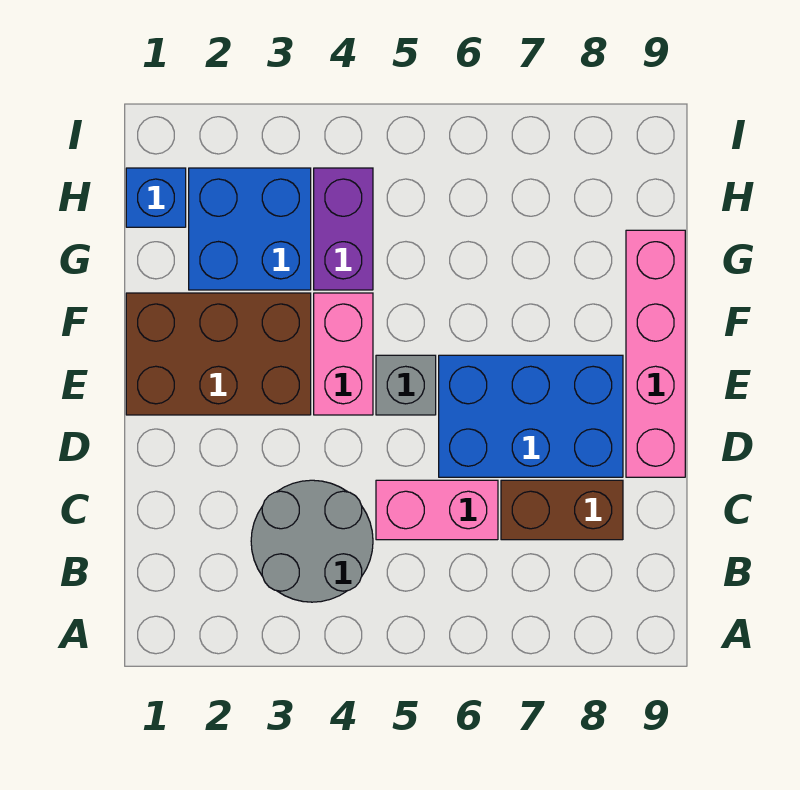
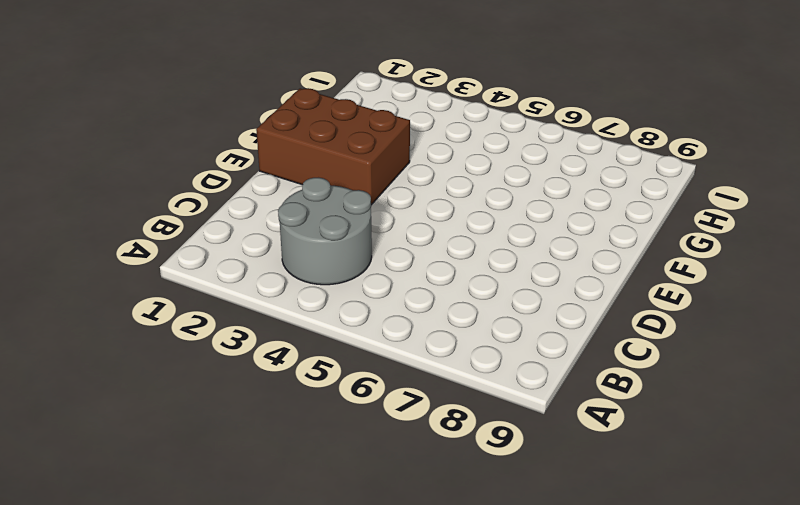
none -> pink 1x2 brick [376,480,498,540]
none -> brown 1x2 brick [501,480,623,540]

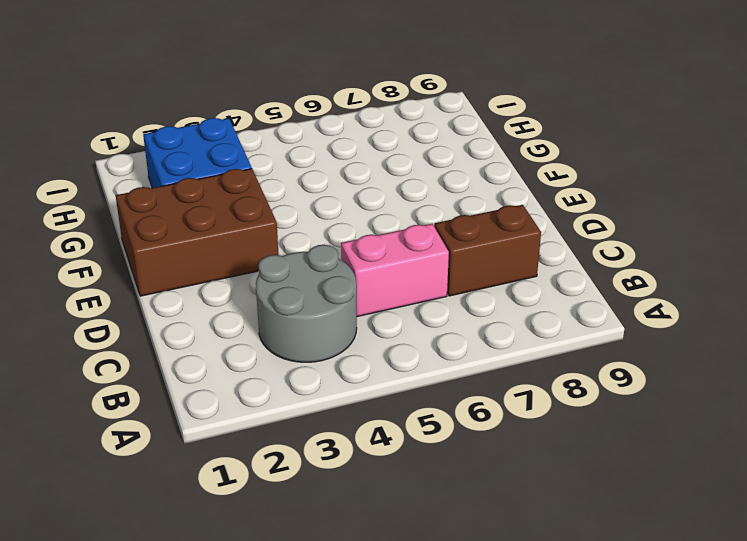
none -> blue 2x3 brick [439,355,623,477]
none -> pink 1x4 brick [626,230,685,477]

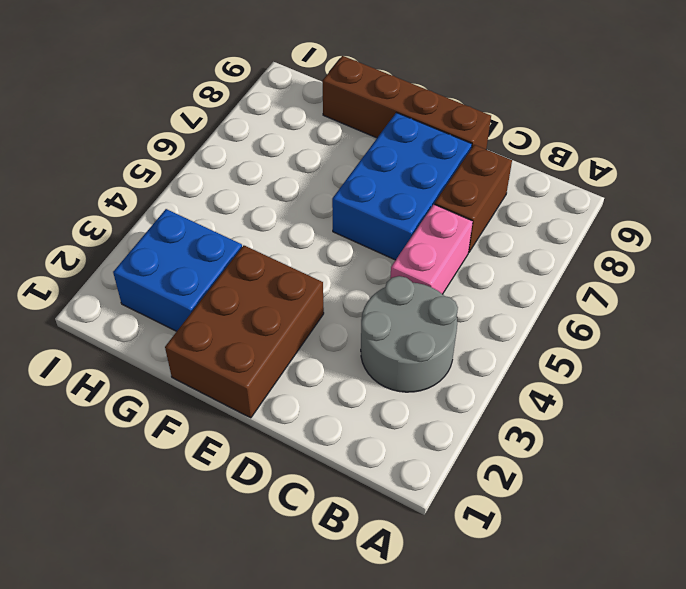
brown 1x4 brick [322,56,491,149] -> pink 1x4 brick [626,230,685,477]
none -> pink 1x2 brick [314,293,373,415]
none -> grey 1x1 brick [376,355,436,415]

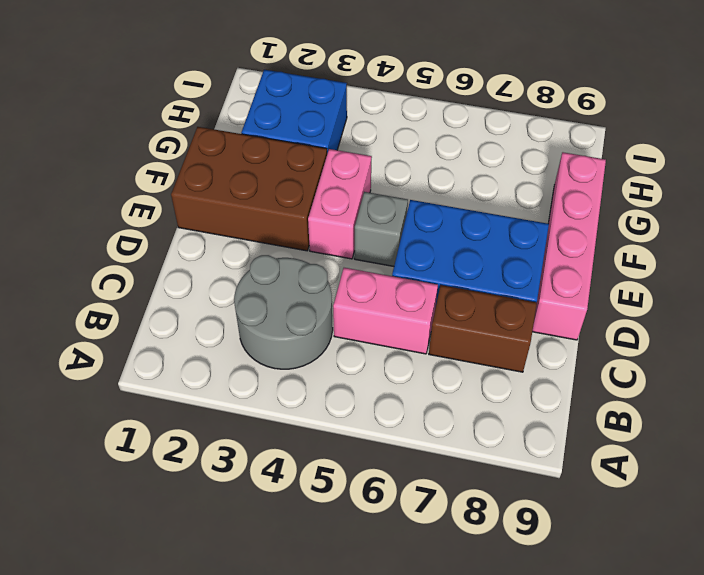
none -> purple 1x2 brick [314,168,373,290]
none -> blue 1x1 brick [126,168,186,227]

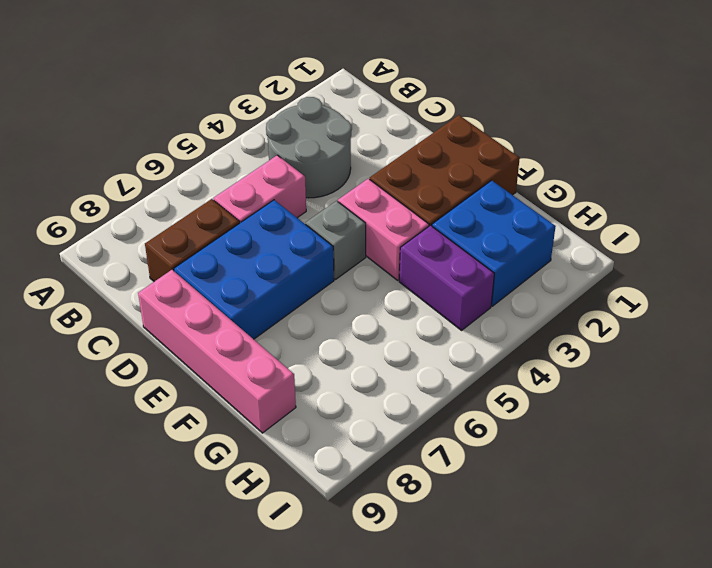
none -> blue 1x1 brick [126,168,186,227]

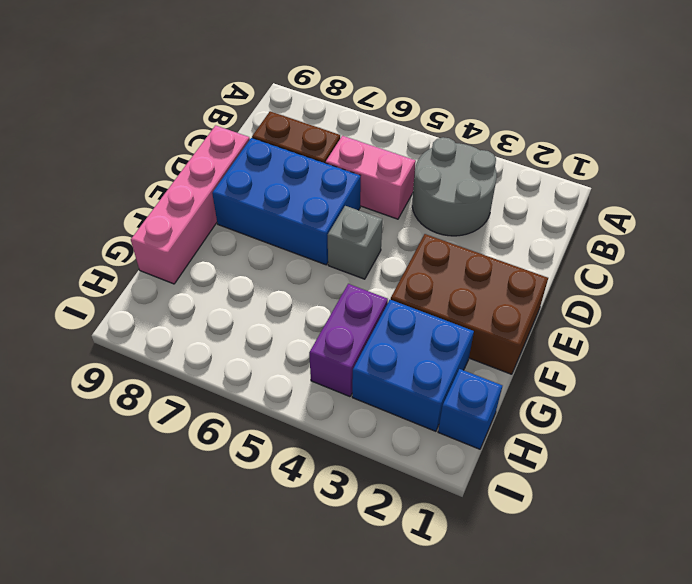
none -> pink 1x2 brick [314,293,373,415]

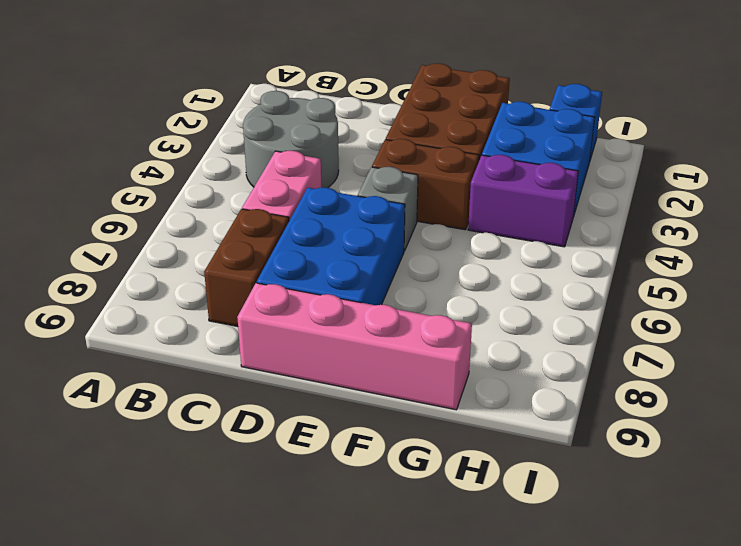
brown 1x2 brick [372,139,479,230] -> pink 1x2 brick [314,293,373,415]

